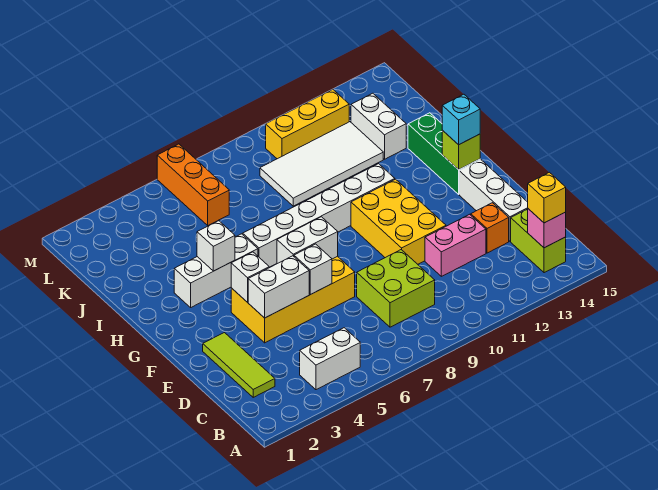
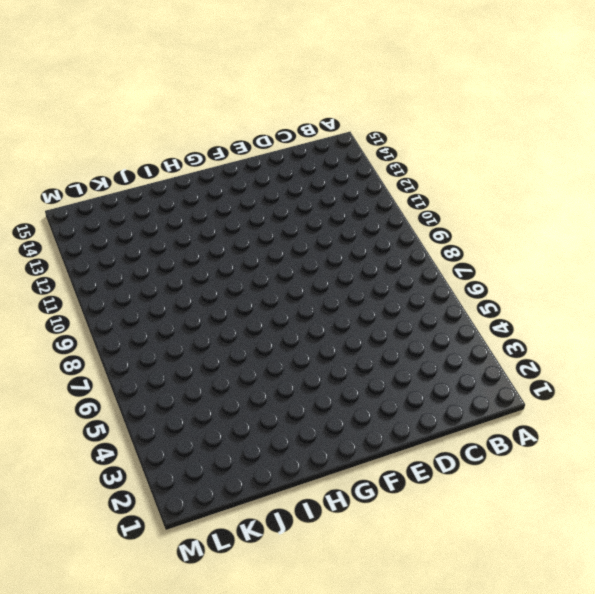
none -> white 1x2 brick [300,328,360,390]
none -> lime 1x2 brick [511,209,566,273]
none -> lime 1x3 tile [203,333,275,397]

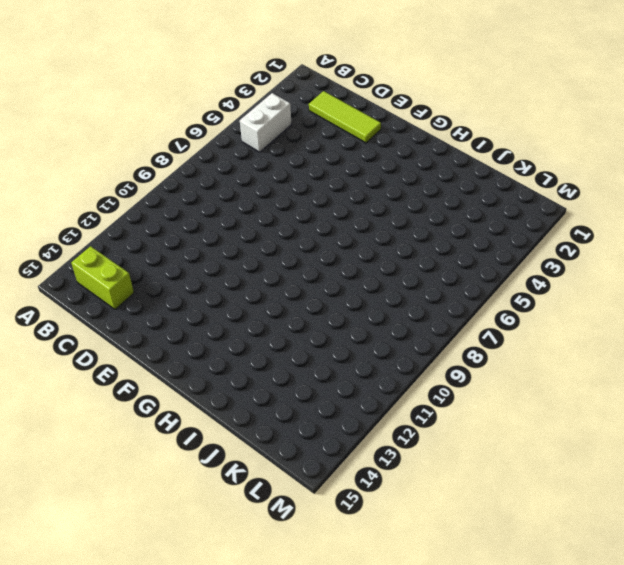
none -> lime 2x2 brick [357,250,435,327]
none -> pink 1x2 brick [425,214,486,276]
none -> orange 1x1 brick [471,203,509,253]

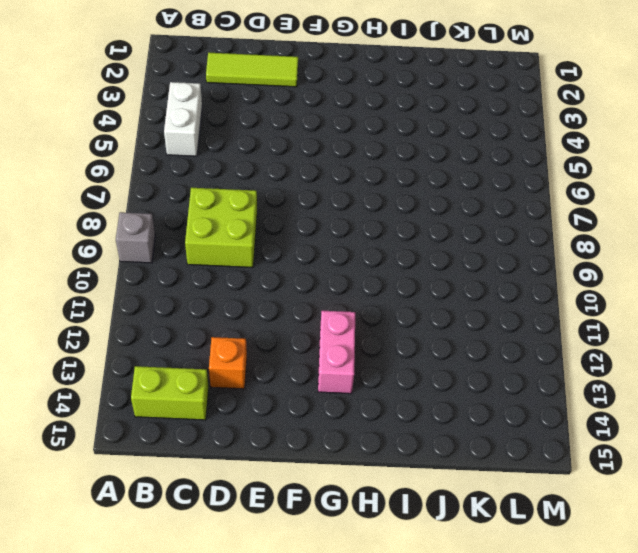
grey 1x1 brick [116,212,155,263] -> none
pink 1x2 brick [318,311,355,394] -> pink 1x2 brick moved to [425,214,486,276]
none -> white 1x3 brick [459,160,528,241]
none -> yellow 2x4 brick [231,256,355,343]
none -> yellow 2x3 brick [351,179,446,264]

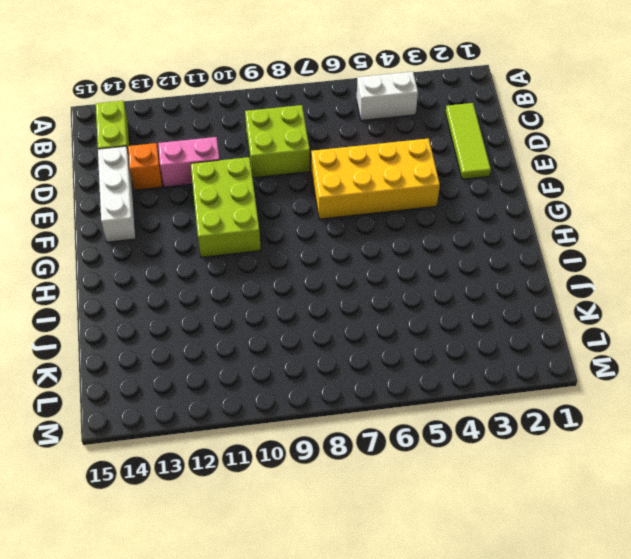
lime 2x3 brick [191,157,261,257] -> yellow 2x3 brick [351,179,446,264]
none -> green 1x3 brick [408,113,480,194]
none -> white 1x3 brick [174,234,258,307]
none -> white 1x6 brick [242,164,395,267]

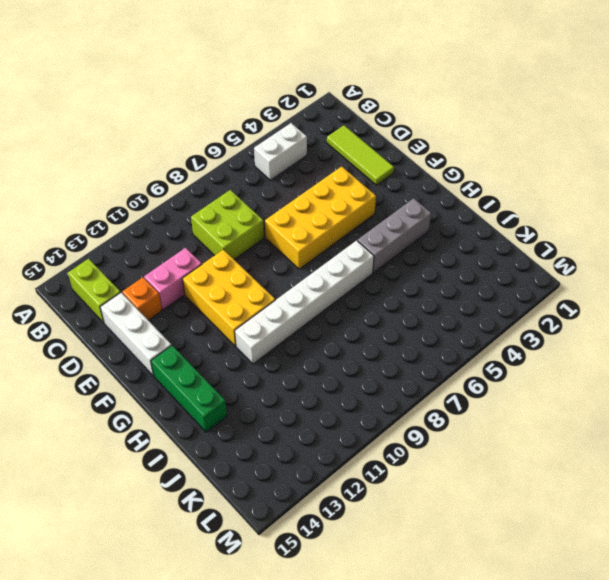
grey 1x3 brick [358,198,431,273] -> white 1x3 brick [174,234,258,307]
none -> white 2x4 tile [260,122,383,206]
none -> white 1x2 brick [351,93,406,159]
none -> orange 1x3 brick [157,144,229,226]

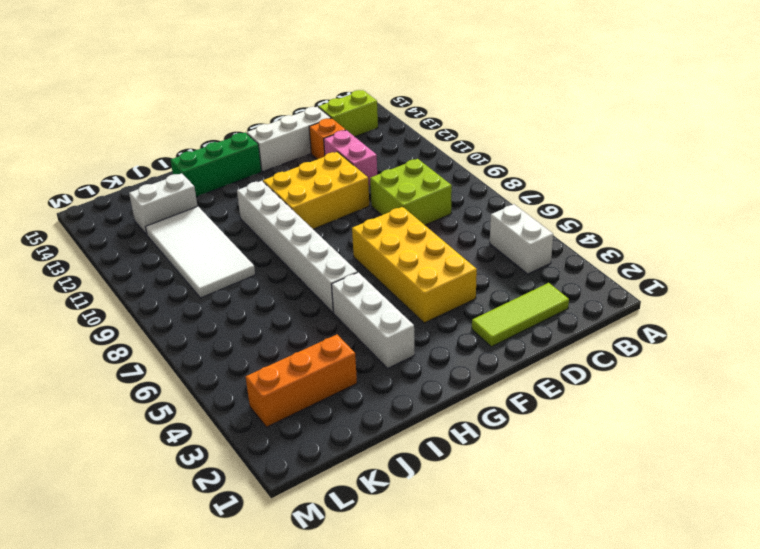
orange 1x3 brick [246,335,357,427] -> orange 1x3 brick moved to [157,144,229,226]
none -> yellow 1x3 brick [266,89,349,159]
none -> pink 1x1 brick [528,209,566,248]
none -> white 1x2 brick [248,256,309,318]

